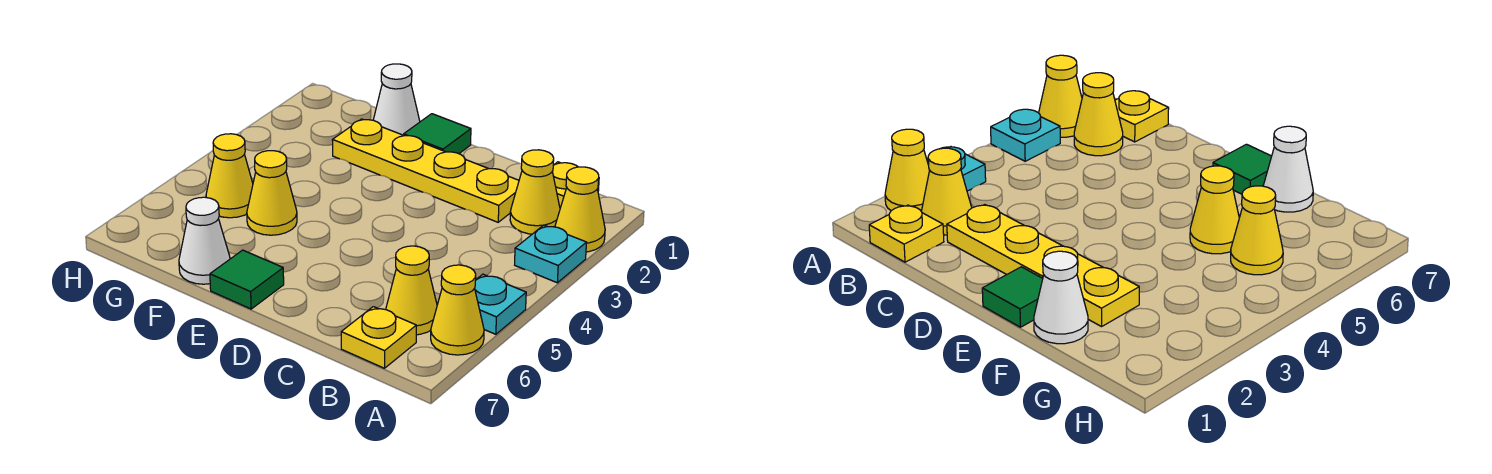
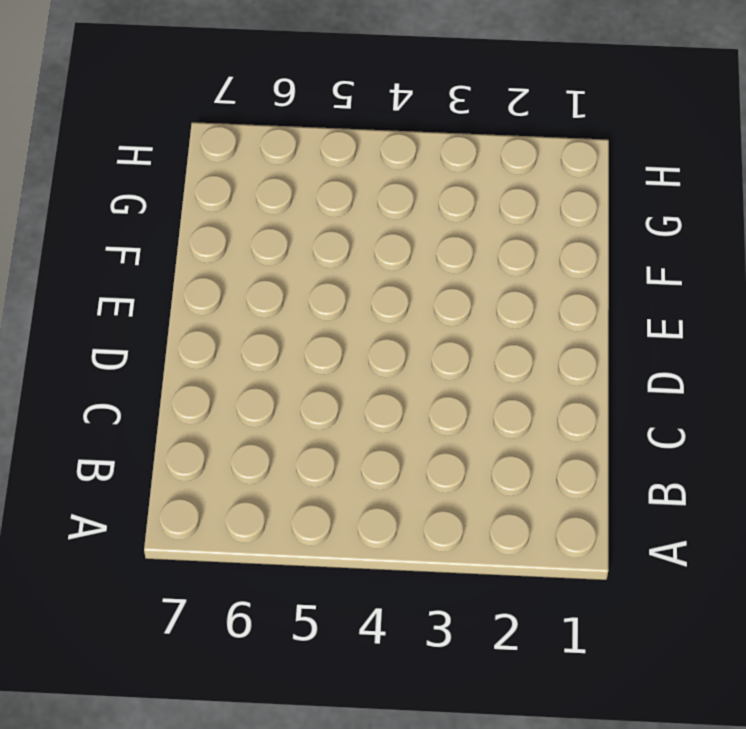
none -> yellow 1x1 cone [555,167,605,252]
none -> cyan 1x1 plate [515,225,586,283]
none -> cyan 1x1 plate [475,274,526,334]

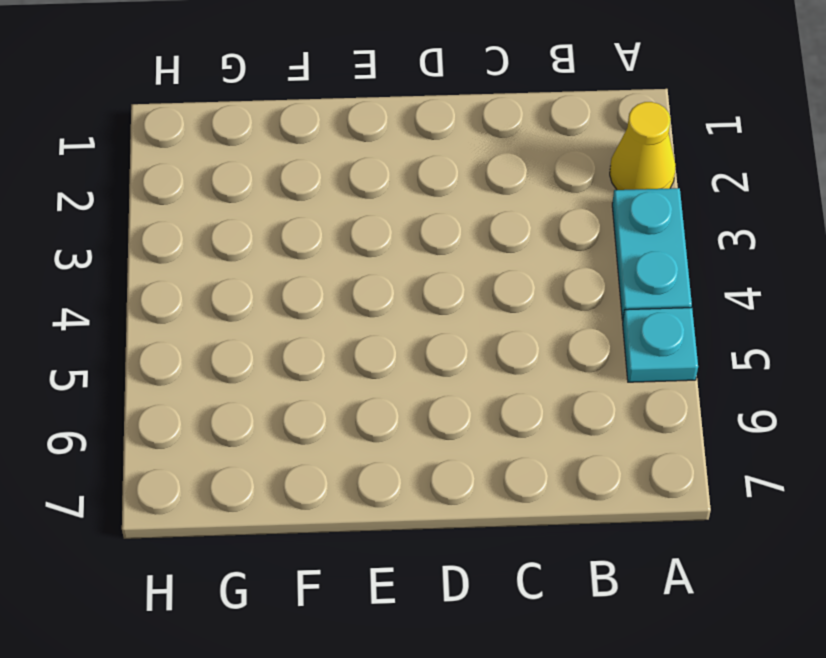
cyan 1x2 plate [612,188,692,320] -> cyan 1x1 plate [515,225,586,283]
none -> yellow 1x1 cone [431,265,484,355]
none -> yellow 1x1 plate [552,162,599,208]
none -> yellow 1x1 cone [510,150,560,234]

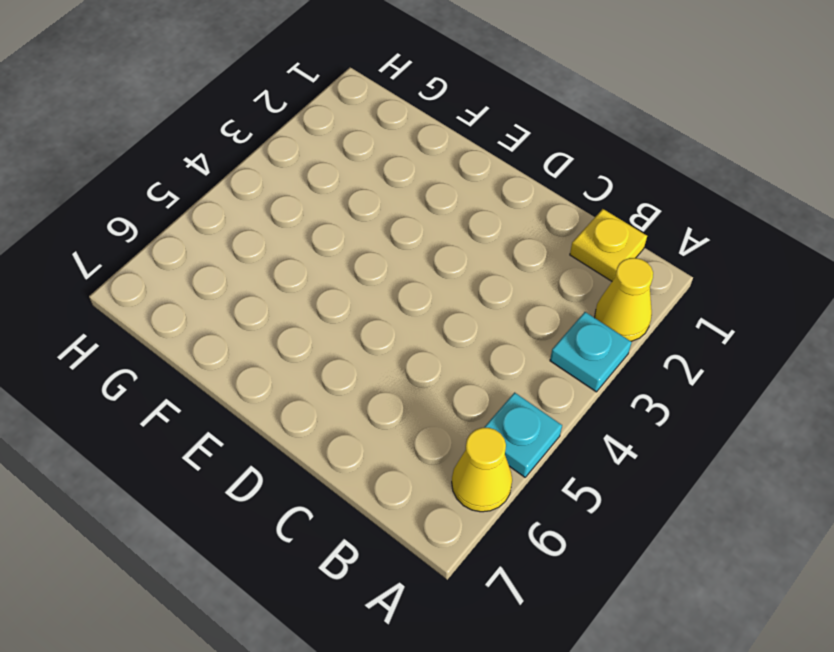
none -> yellow 1x1 cone [510,150,560,234]
none -> yellow 1x1 cone [386,246,437,335]
none -> yellow 1x1 plate [341,307,416,368]

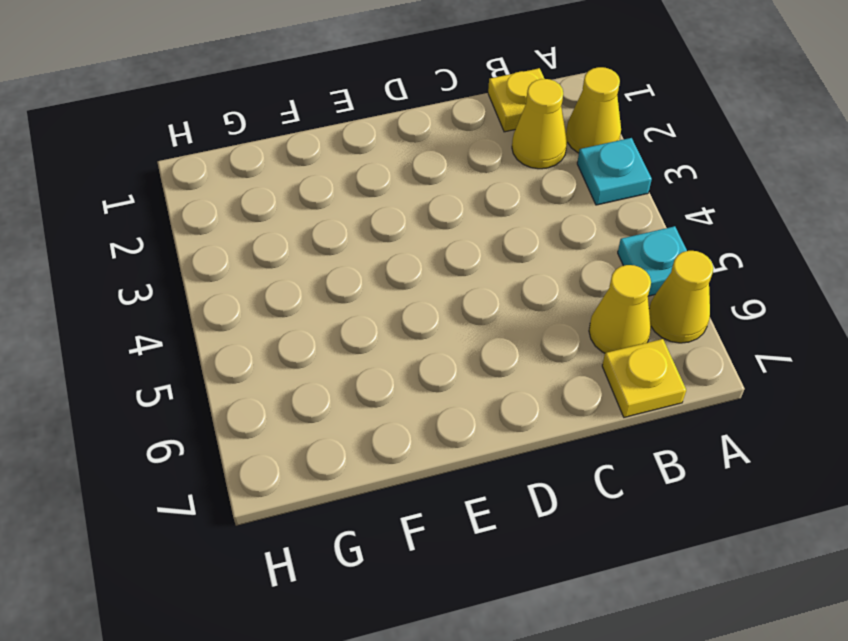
none -> yellow 1x4 plate [332,119,519,222]
none -> green 1x1 tile [404,114,471,154]
none -> green 1x1 tile [210,250,284,309]

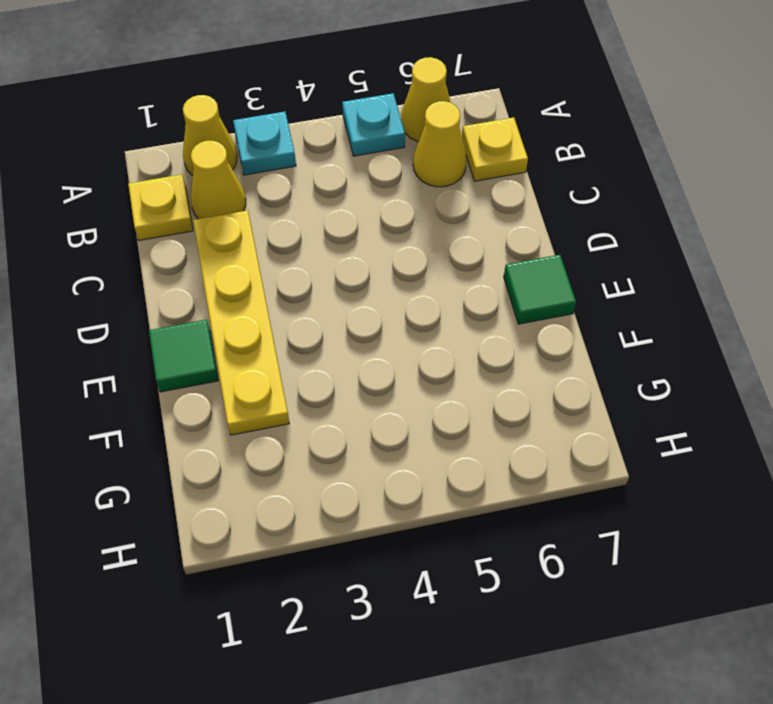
none -> white 1x1 cone [373,64,420,135]
none -> yellow 1x1 cone [247,151,297,235]
none -> white 1x1 cone [179,197,230,284]

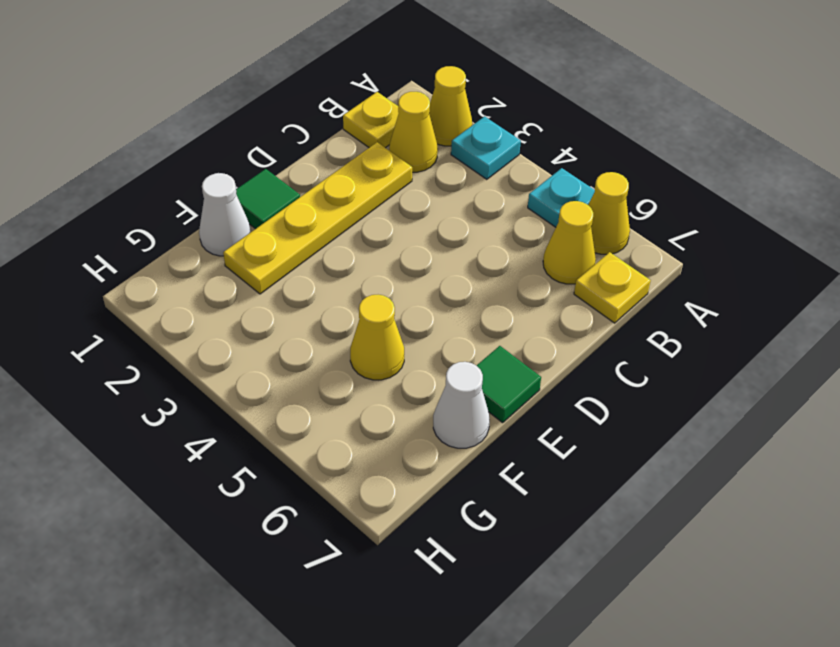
none -> yellow 1x1 cone [206,134,253,218]

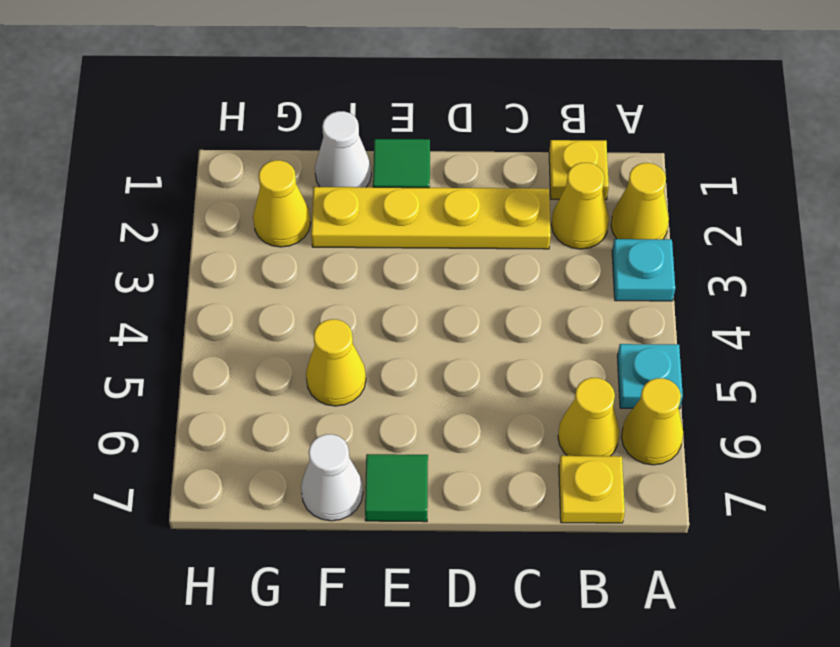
yellow 1x1 cone [253,160,311,247] -> yellow 1x1 cone moved to [206,134,253,218]

